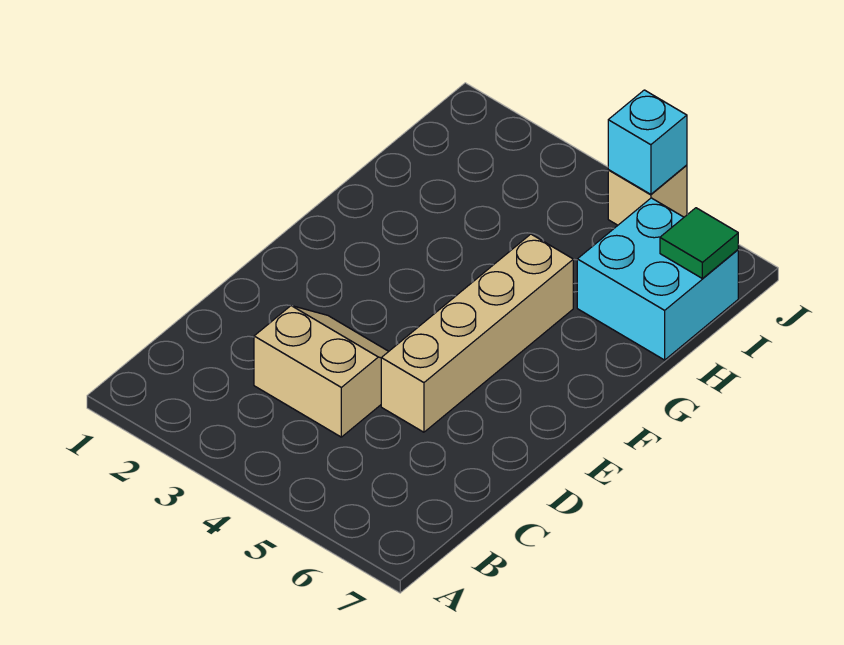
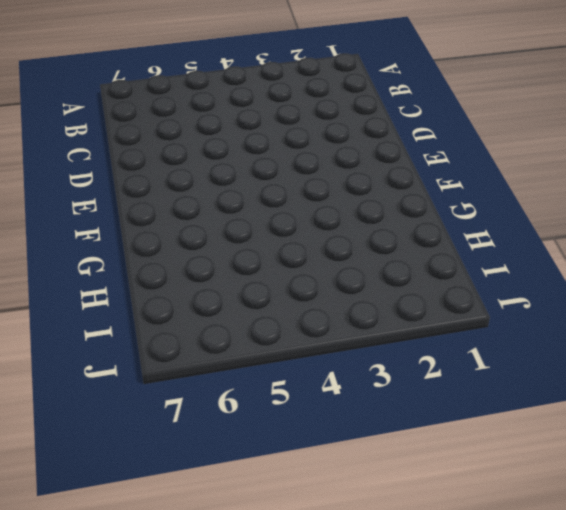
none -> tan 2x2 slope [254,306,389,437]
none -> tan 1x4 brick [381,234,573,432]

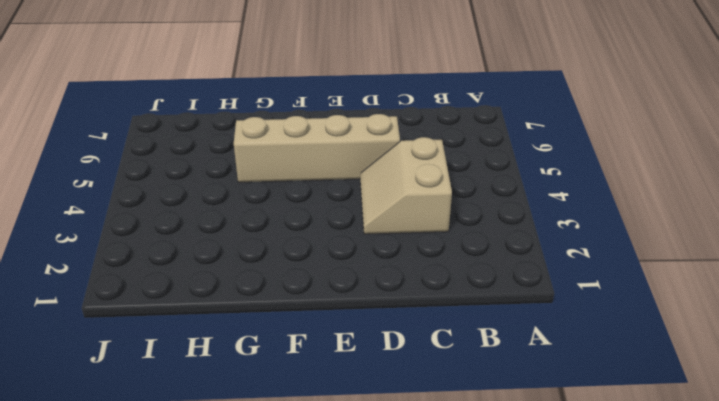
none -> cyan 2x2 brick [577,198,738,360]
none -> tan 1x1 brick [608,165,687,225]

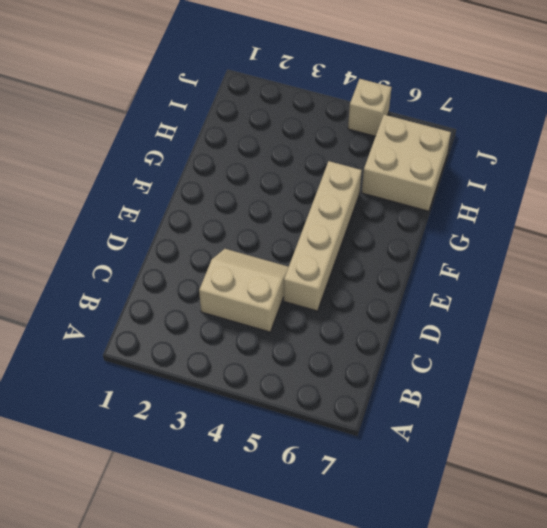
tan 2x2 brick [362,115,451,211] -> cyan 2x2 brick [577,198,738,360]
none -> green 1x1 tile [660,208,738,278]
none -> cyan 1x1 brick [608,90,687,194]

